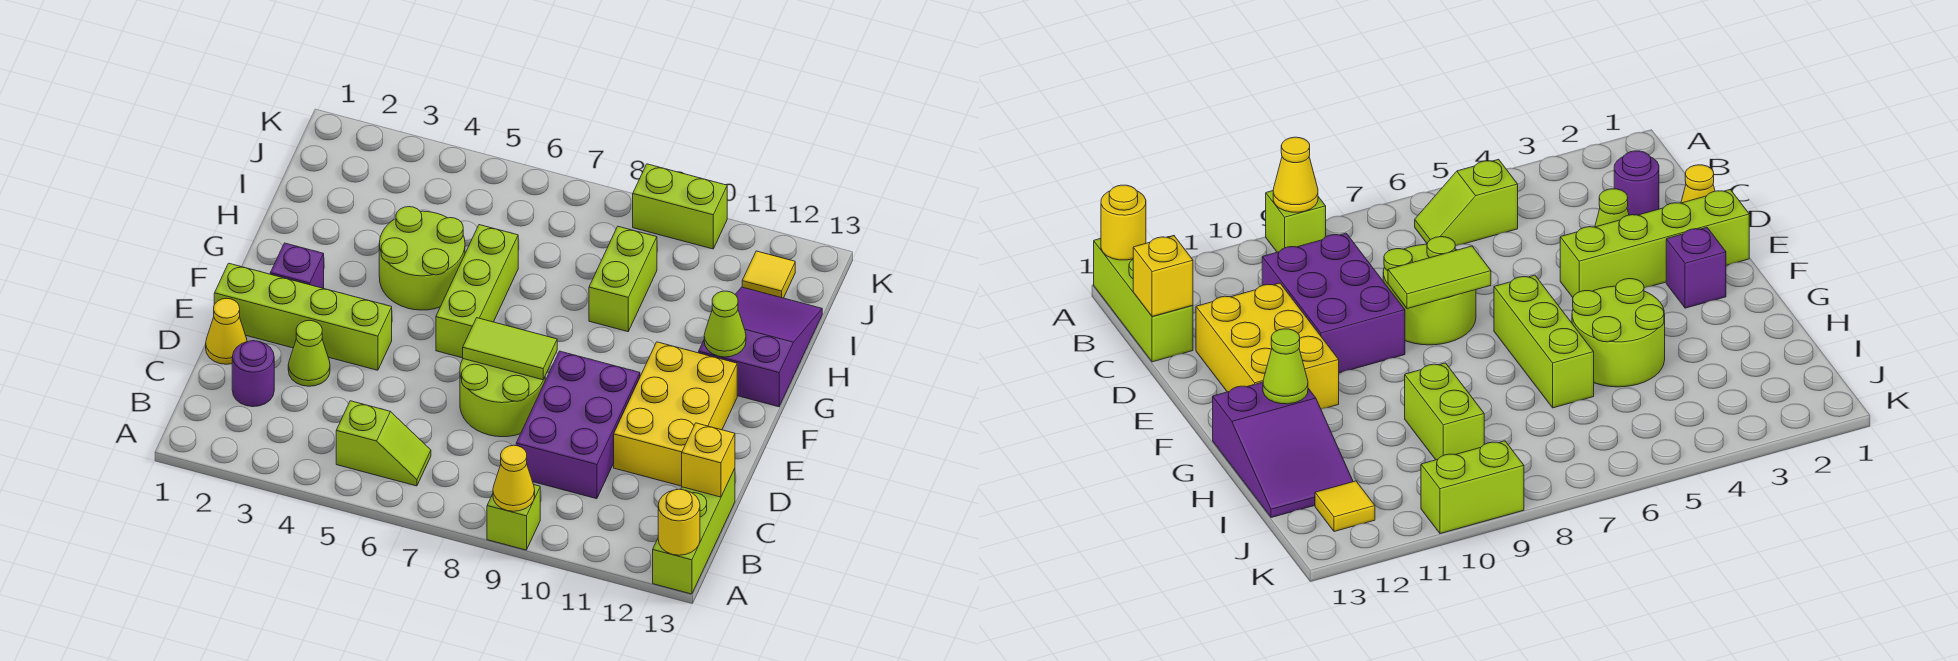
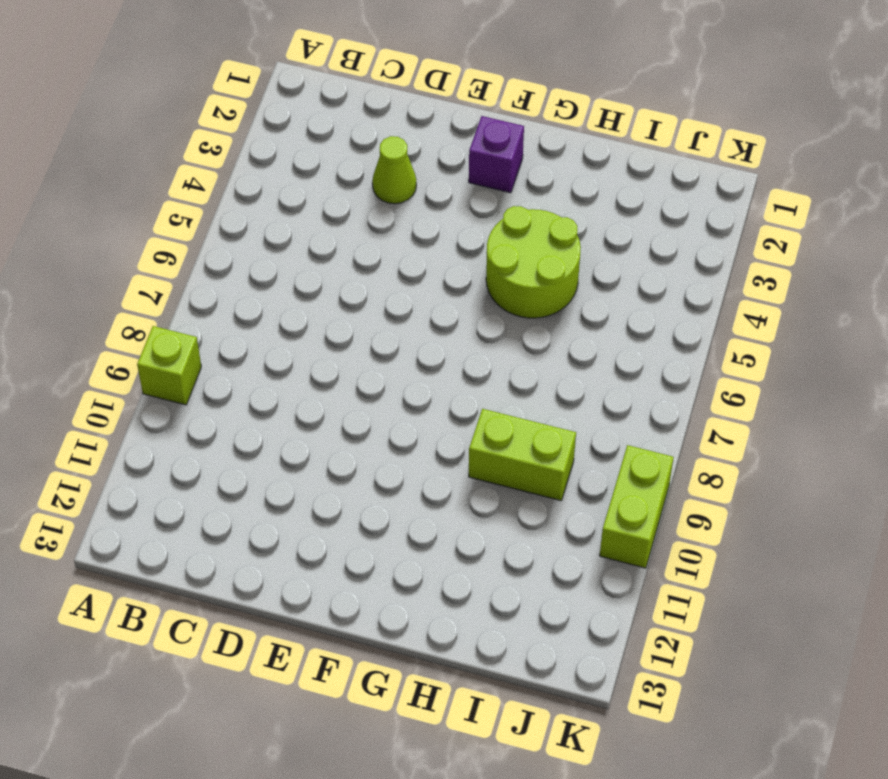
none -> lime 1x3 brick [653,468,735,594]
none -> lime 1x2 slope [336,401,431,486]
none -> purple 1x1 round brick [232,341,274,407]

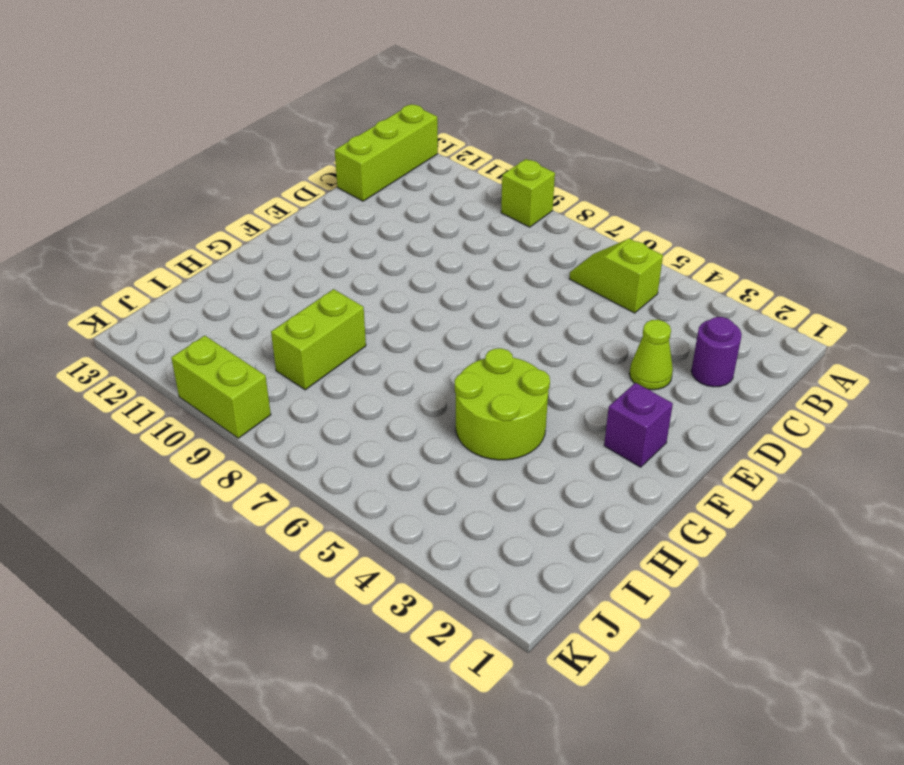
none -> purple 2x3 brick [516,351,640,499]
none -> yellow 1x1 cone [206,298,247,364]
none -> lime 2x2 round brick [460,359,545,437]

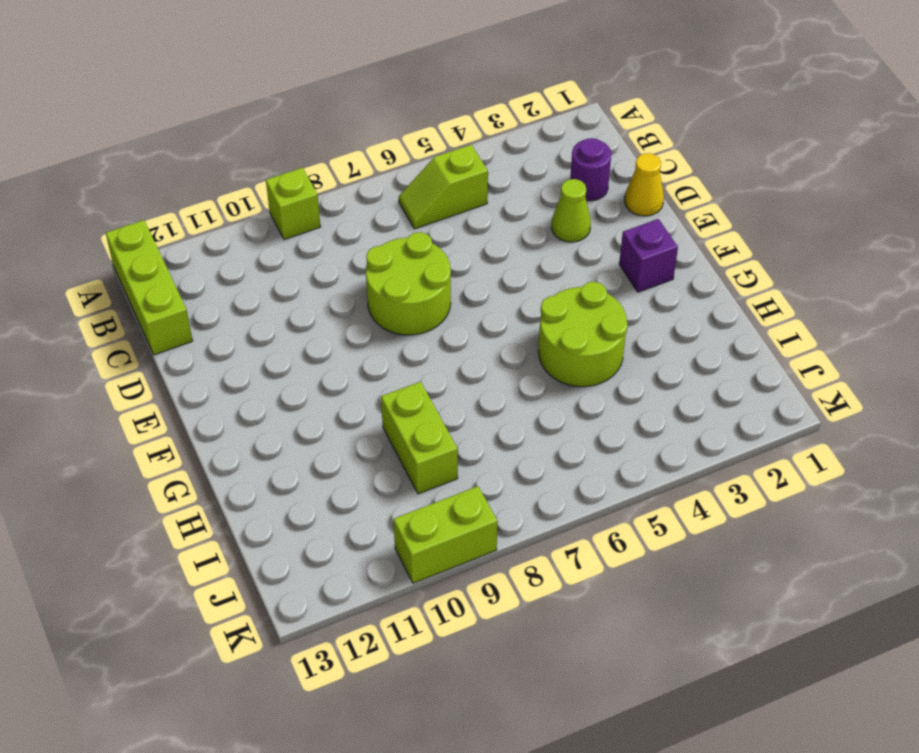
none -> purple 2x3 brick [516,351,640,499]
none -> yellow 2x3 brick [614,342,737,486]
none -> lime 1x4 brick [214,263,392,370]

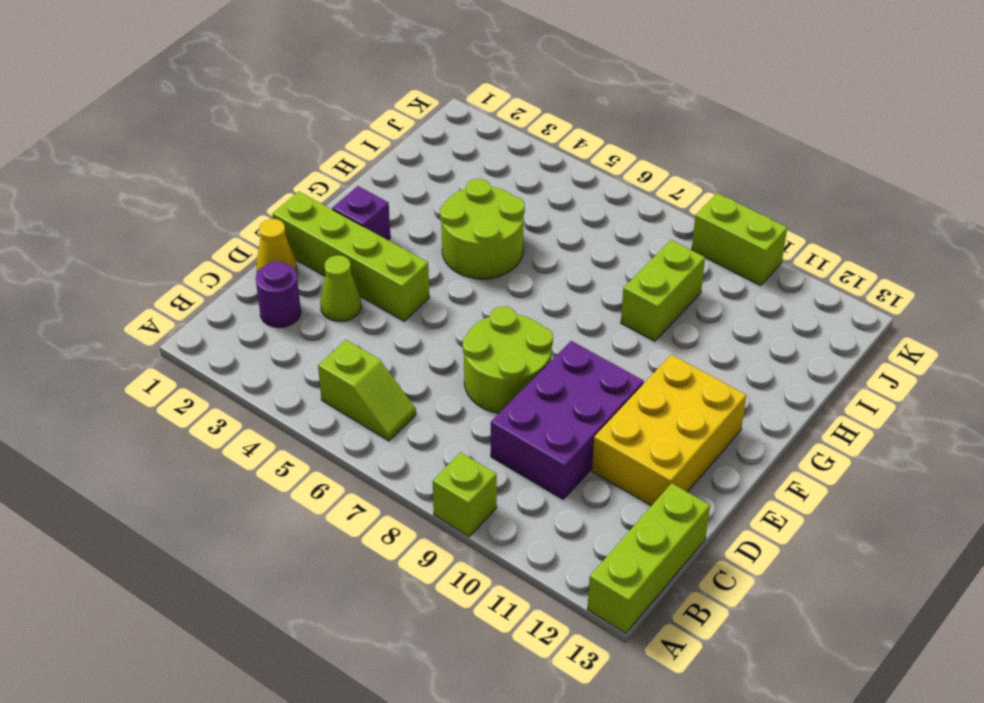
none -> lime 1x3 brick [436,225,518,358]
none -> purple 2x3 slope [699,287,822,407]
none -> yellow 1x1 tile [742,251,795,298]

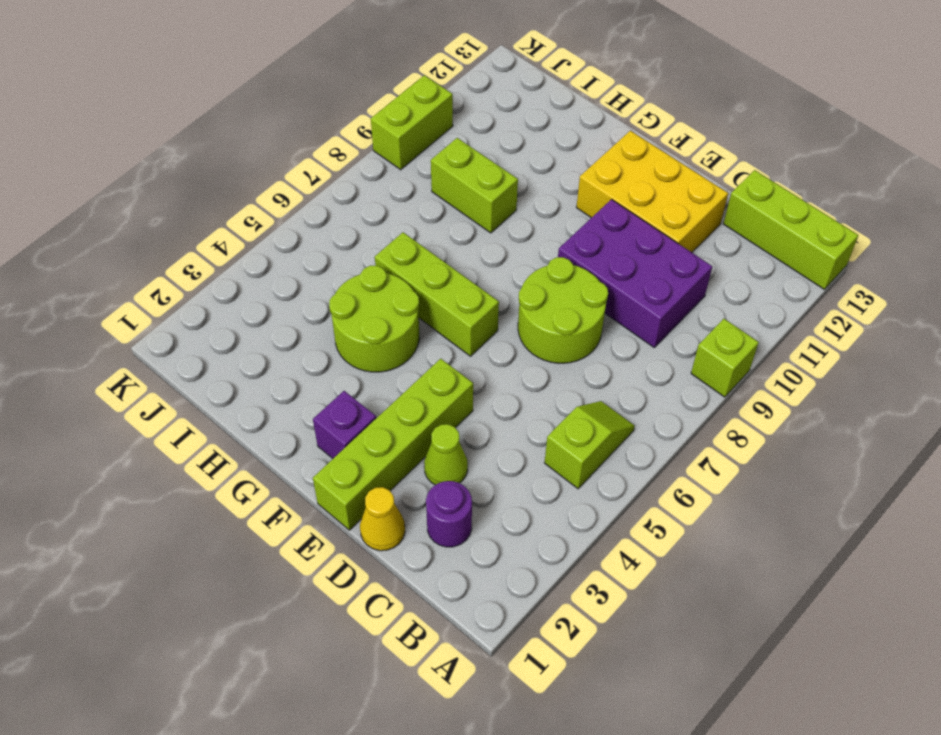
none -> purple 2x3 slope [699,287,822,407]
none -> yellow 1x1 tile [742,251,795,298]
none -> yellow 1x1 cone [493,445,535,511]

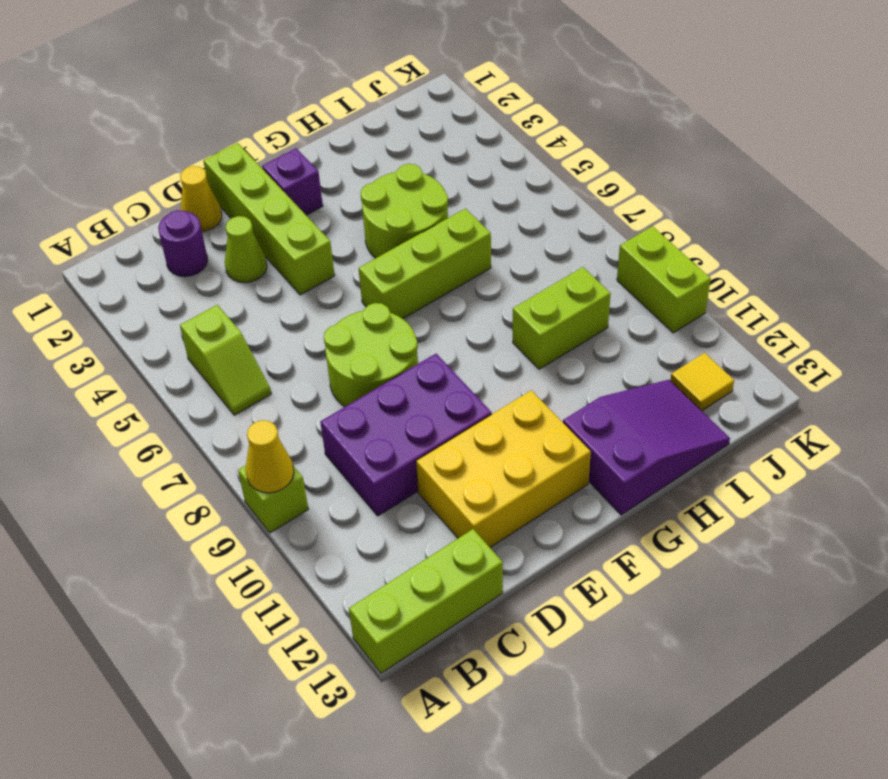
none -> yellow 1x1 round brick [658,489,700,555]
none -> yellow 1x1 brick [682,423,735,497]
none -> lime 1x2 tile [463,318,557,380]

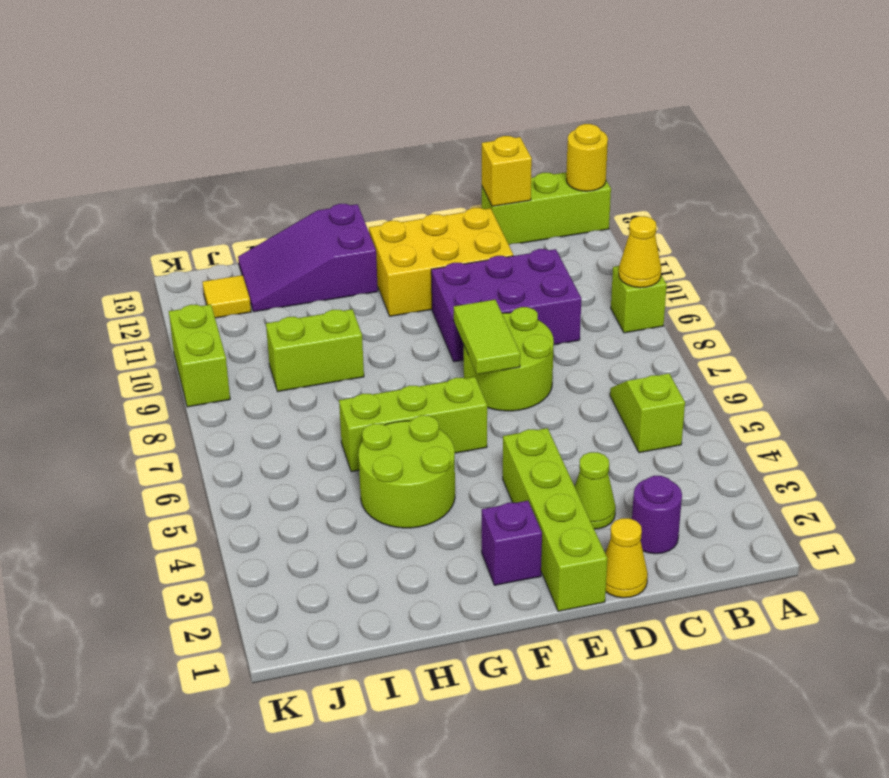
none -> lime 1x1 cone [704,291,746,357]

